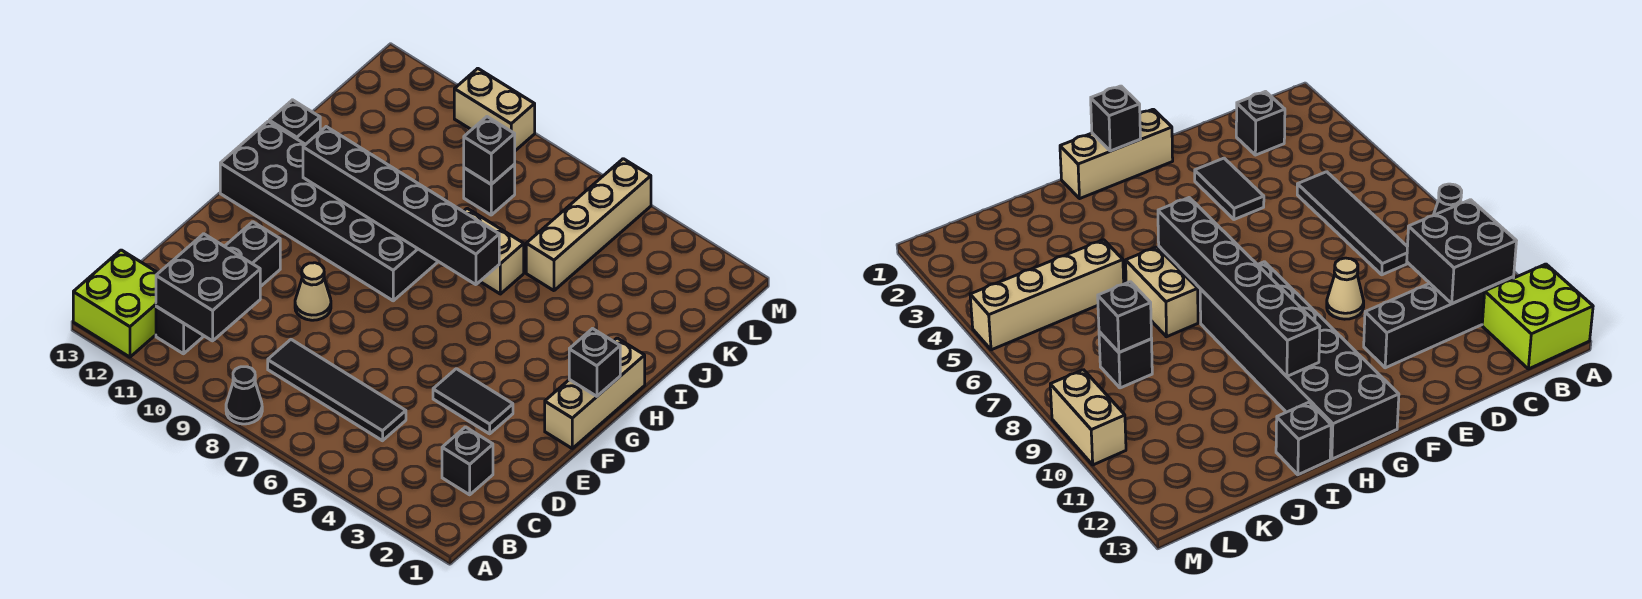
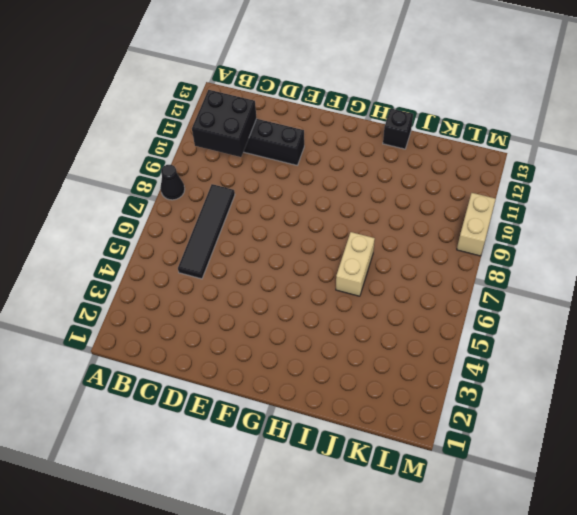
none -> lime 2x2 brick [73,250,158,357]
none -> black 1x1 brick [442,427,493,495]
none -> black 1x2 tile [433,369,513,434]

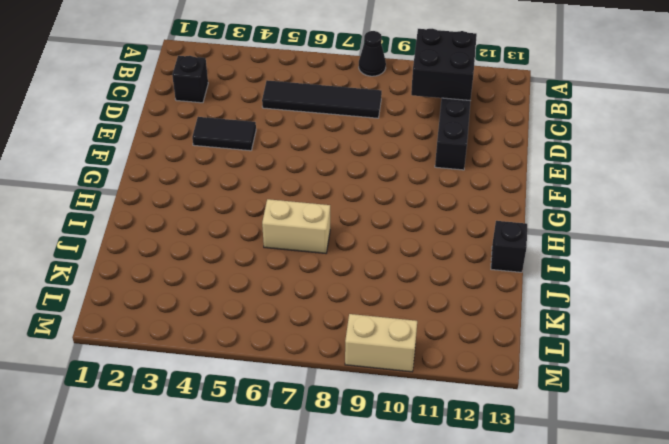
none -> lime 2x2 brick [73,250,158,357]
none -> tan 1x1 cone [295,263,331,320]
none -> tan 1x3 brick [545,338,645,448]

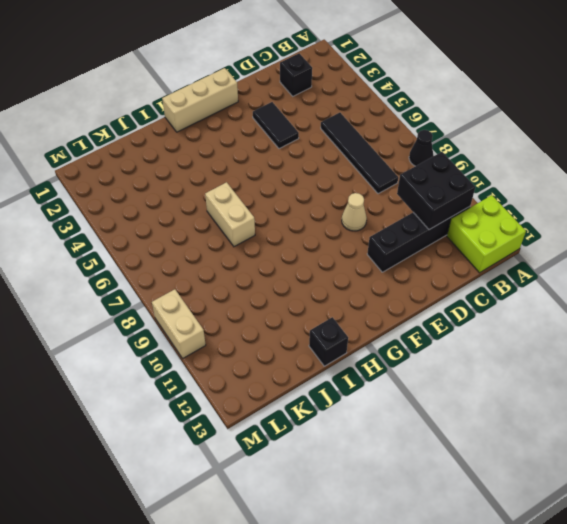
none -> black 2x6 brick [220,122,438,301]
none -> tan 1x4 brick [526,159,651,291]
none -> black 1x1 brick [464,164,515,215]

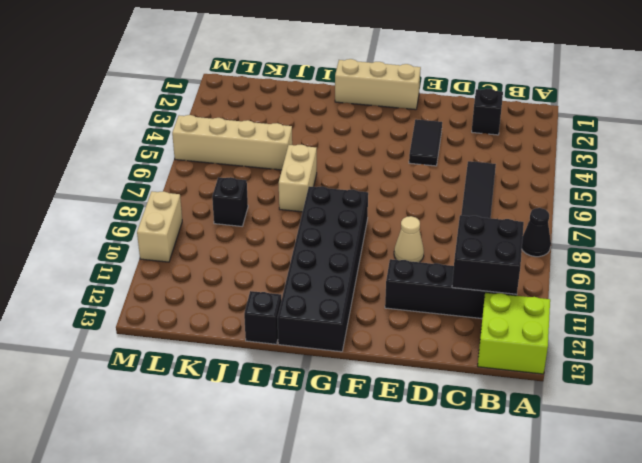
none -> black 1x1 brick [569,329,620,396]
none -> black 1x6 brick [303,127,499,285]
none -> black 1x1 brick [464,117,515,184]

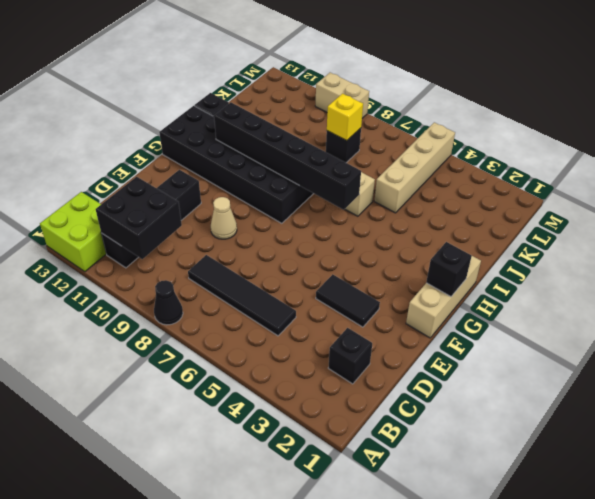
yellow 1x1 brick [327,94,363,141] -> black 1x1 brick [464,117,515,184]

